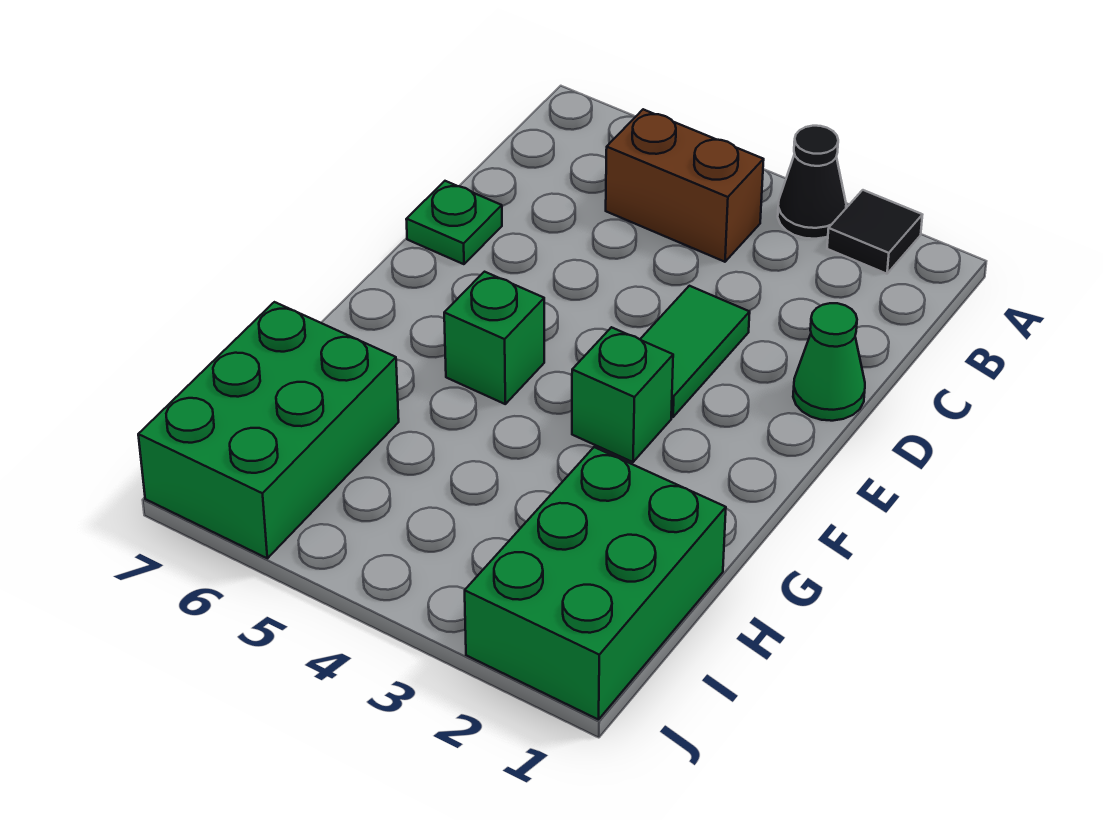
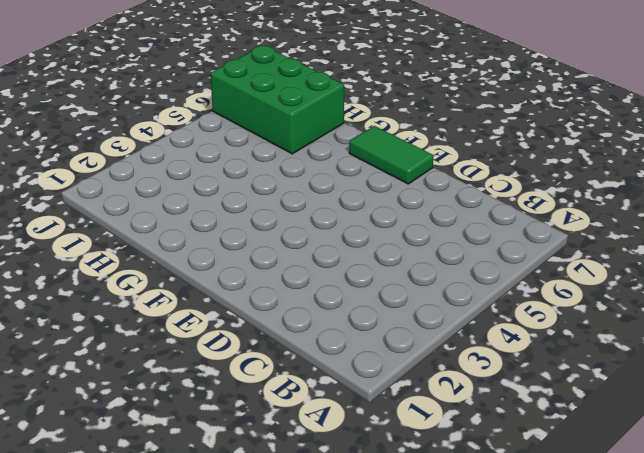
green 1x2 tile [349,126,434,184] -> green 1x2 tile moved to [640,286,750,417]
none -> black 1x1 tile [827,190,922,274]
none -> black 1x1 cone [778,126,846,239]

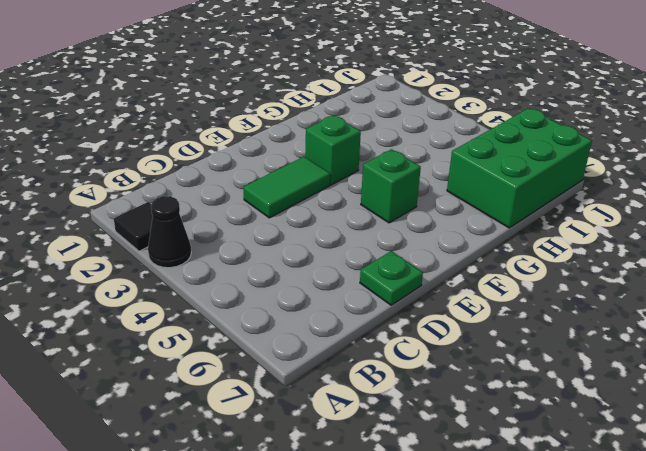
none -> brown 1x2 brick [606,109,764,262]
none -> green 1x1 cone [793,303,865,421]

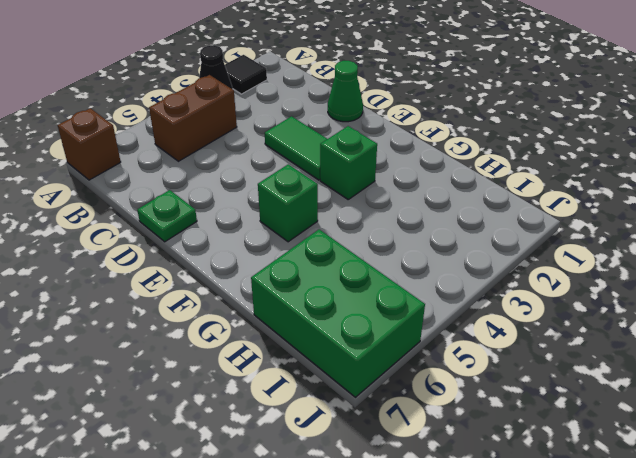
brown 1x1 brick [58,108,121,180] -> none
none -> green 2x3 brick [465,447,726,720]

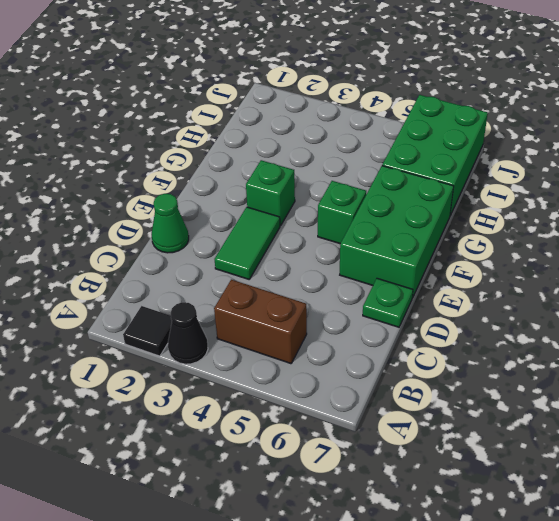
green 2x3 brick [340,166,454,298] -> green 2x3 brick moved to [465,447,726,720]

